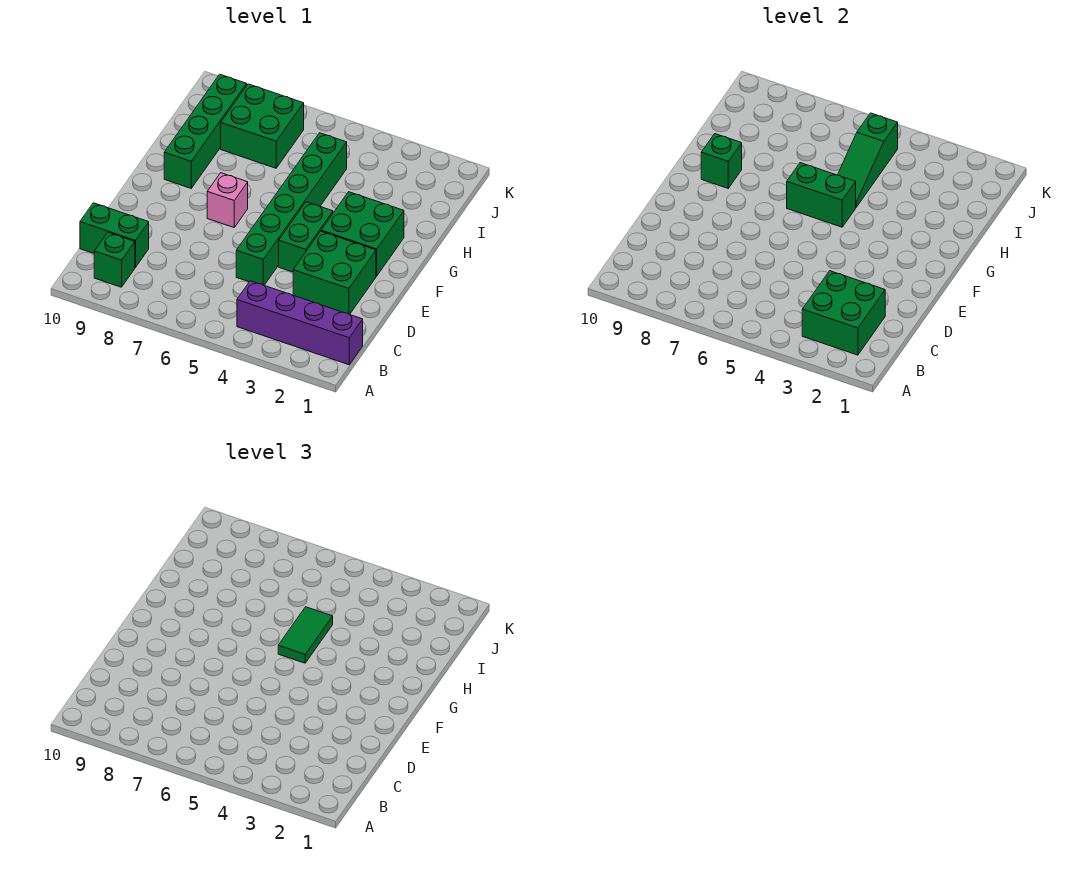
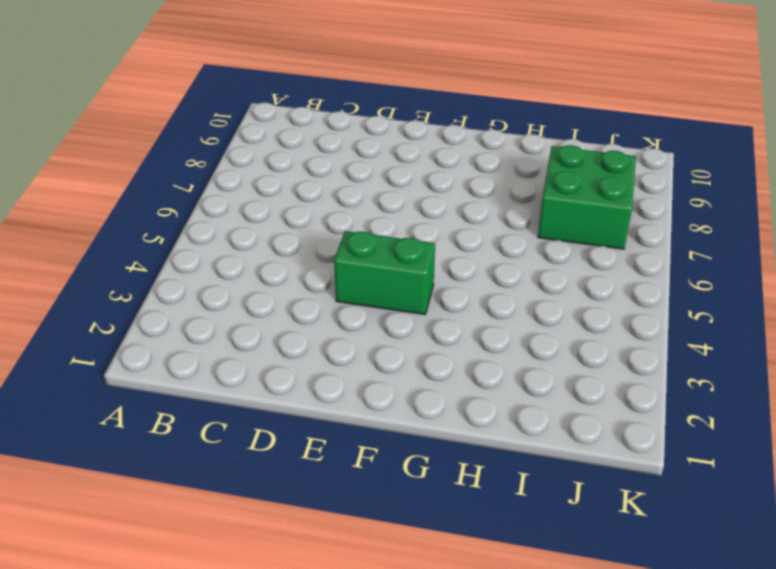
none -> purple 1x4 brick [237,281,363,365]
none -> green 1x1 brick [94,233,135,287]
none -> green 1x2 brick [80,203,149,268]

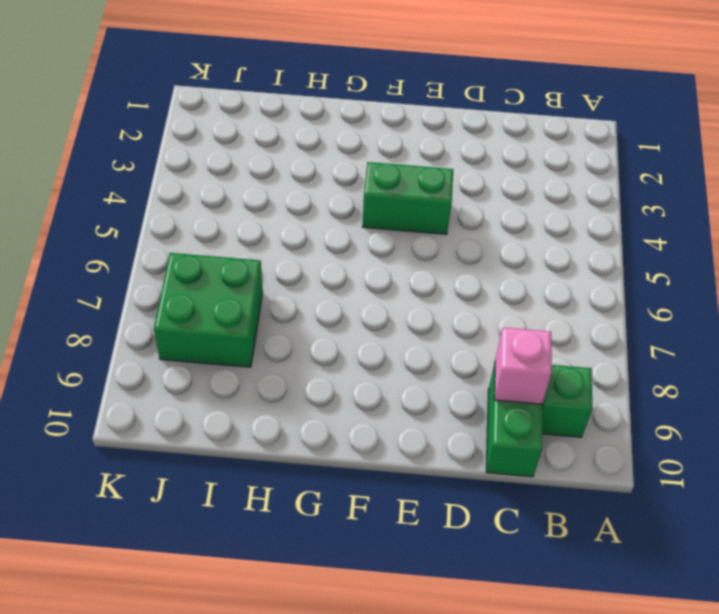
pink 1x1 brick [494,328,552,404] -> pink 1x1 brick moved to [207,173,248,227]
none -> purple 1x4 brick [237,281,363,365]
none -> green 2x2 brick [293,231,376,314]
none -> green 1x6 brick [236,133,347,285]

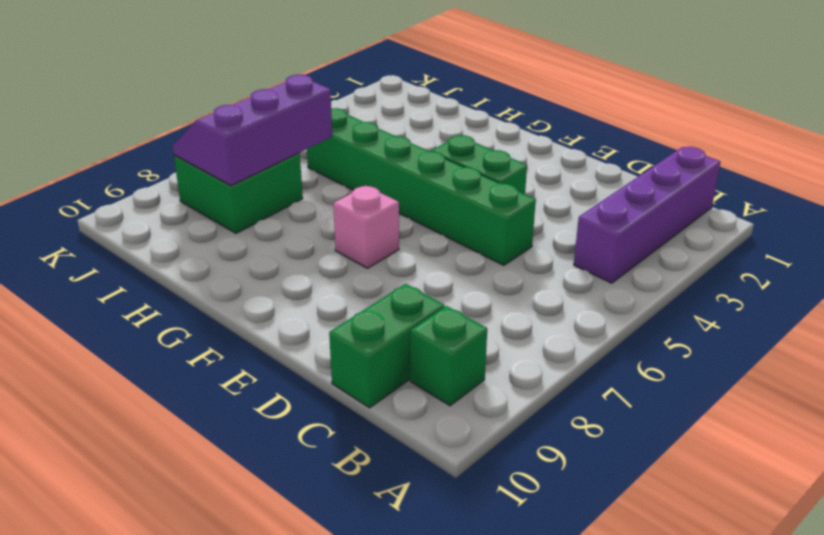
purple 2x3 slope [173,75,332,186] -> none
none -> green 2x2 brick [293,231,376,314]
none -> green 2x2 brick [321,192,404,276]
none -> green 1x4 brick [164,74,247,188]

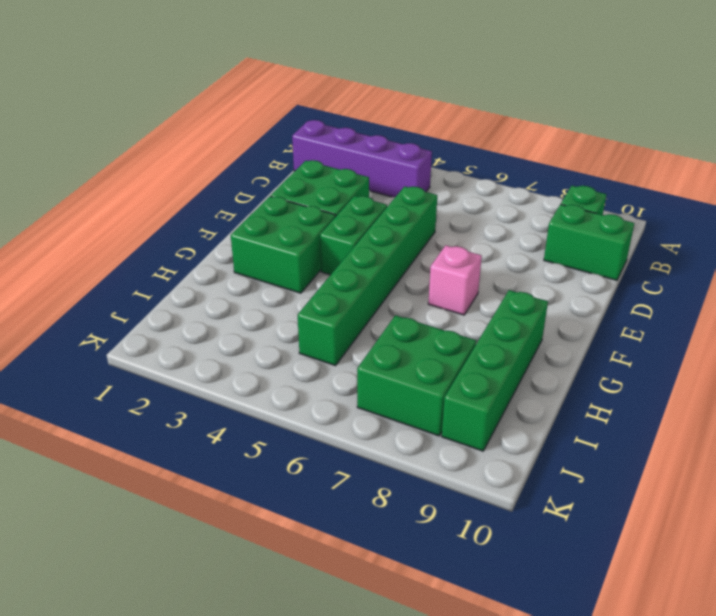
none -> green 2x2 brick [802,271,885,355]
none -> green 1x2 brick [787,163,856,227]
none -> green 1x1 brick [701,134,742,188]

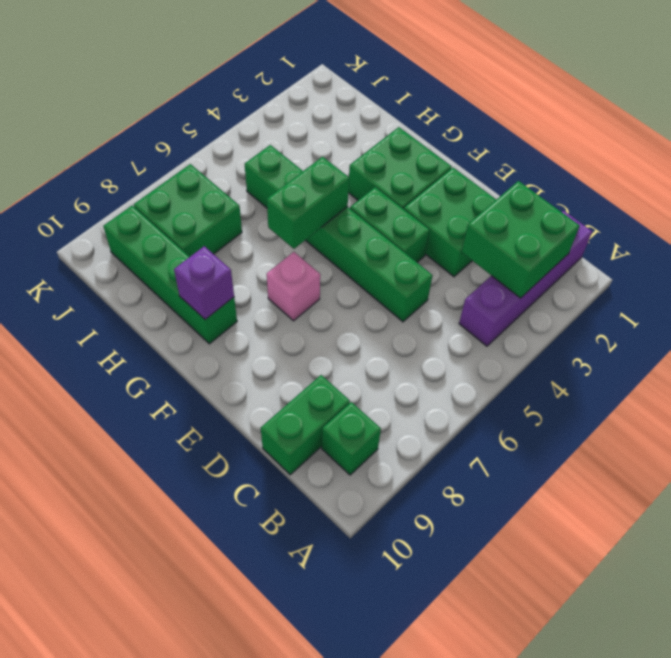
purple 1x1 brick [174,246,234,319] -> green 1x1 brick [701,134,742,188]
none -> green 1x3 slope [838,113,898,207]
none -> green 1x2 tile [278,607,333,663]

